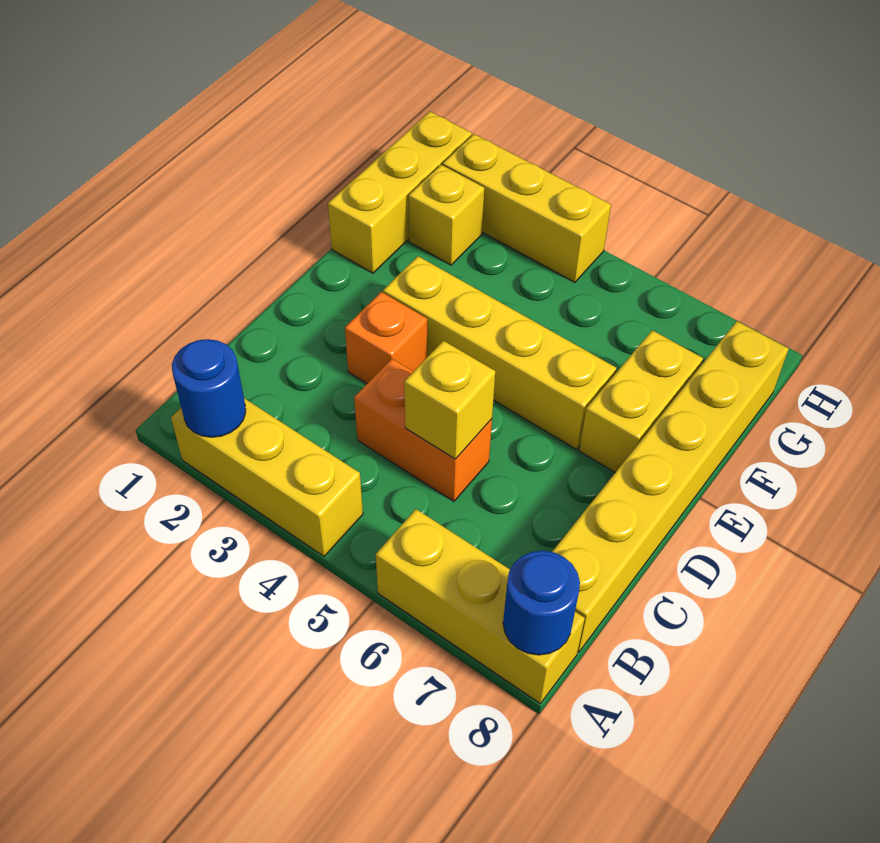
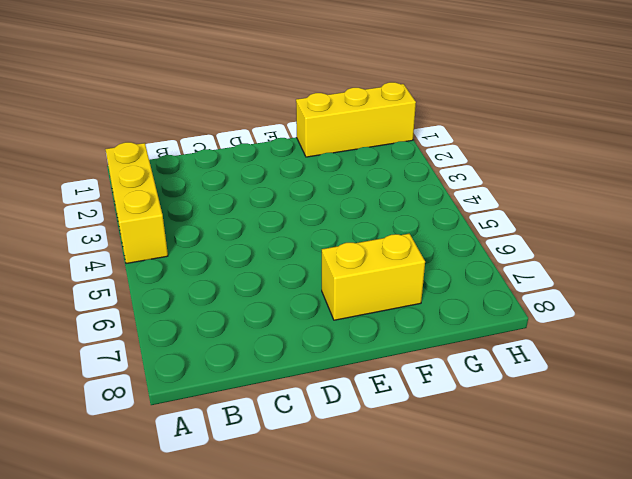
none -> yellow 1x3 brick [376,509,585,703]
none -> yellow 1x6 brick [552,321,789,652]
none -> orange 1x2 brick [354,359,492,501]

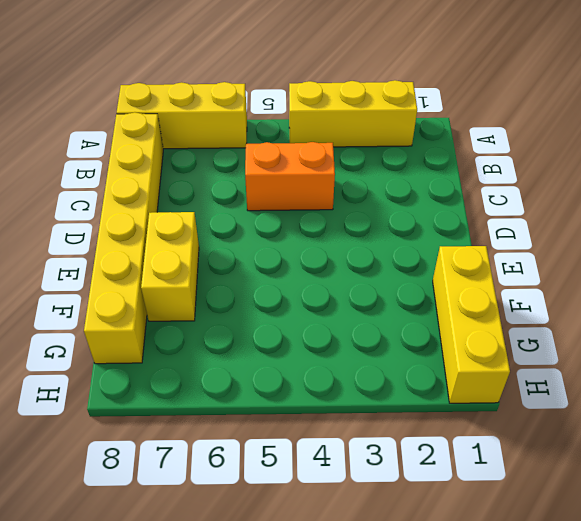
none -> orange 1x1 brick [345,292,427,383]
none -> yellow 1x4 brick [383,256,616,449]
none -> yellow 1x1 brick [409,165,484,265]

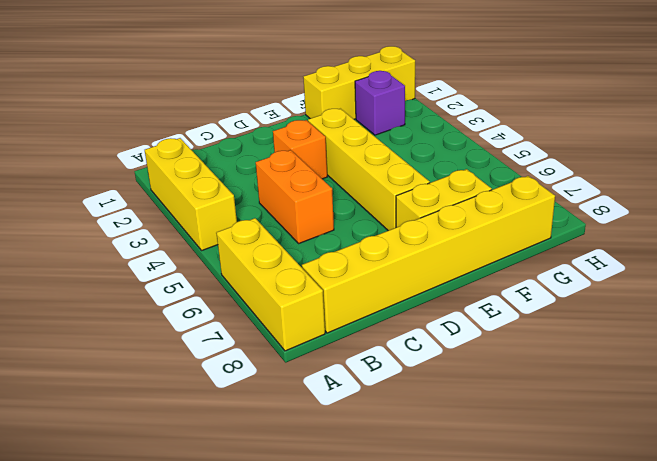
purple 1x1 brick [355,71,405,135] -> yellow 1x1 brick [409,165,484,265]
none -> yellow 1x3 brick [443,134,611,282]
none -> blue 1x1 round brick [172,339,246,437]
none -> blue 1x1 round brick [503,551,580,655]

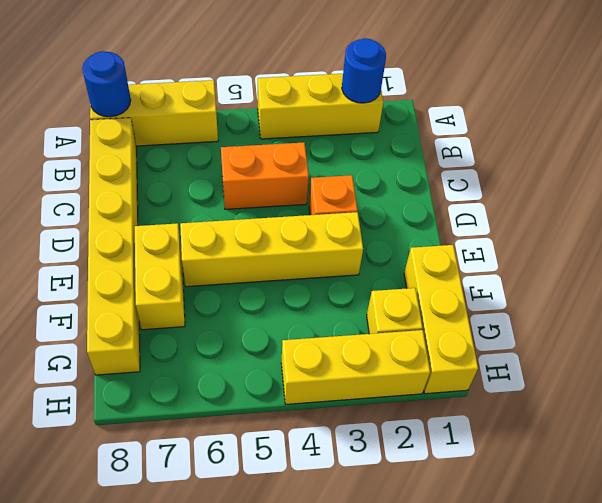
none -> yellow 1x1 brick [404,341,495,459]

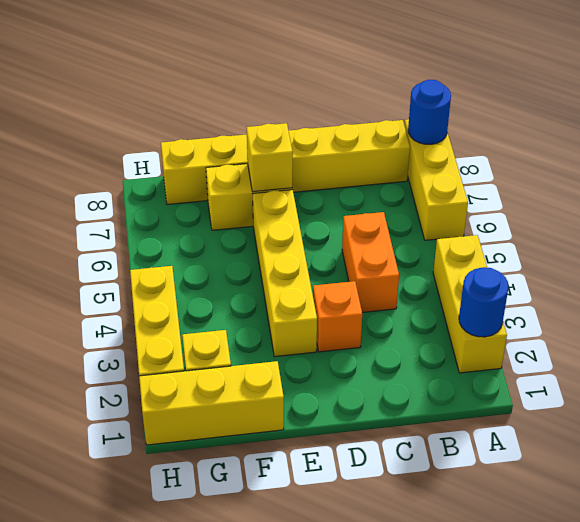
yellow 1x1 brick [247,123,293,192] -> yellow 1x1 brick moved to [404,341,495,459]

